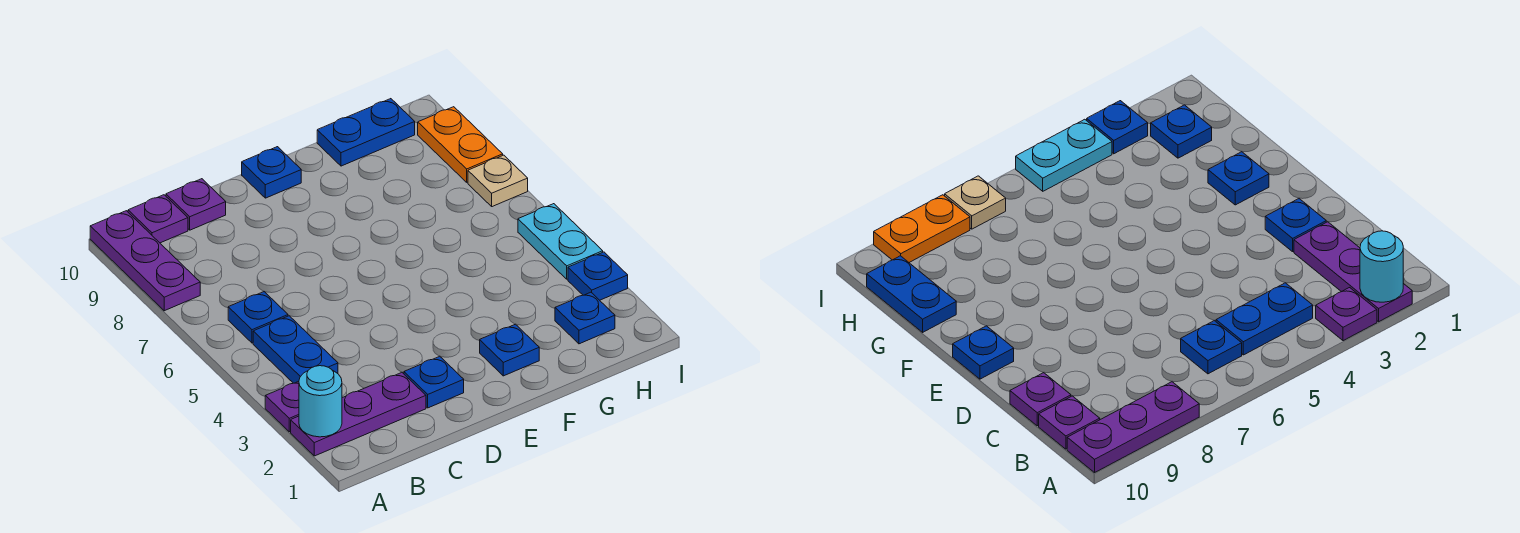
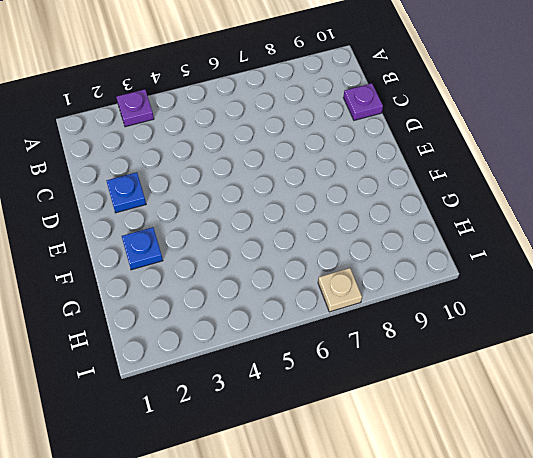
none -> purple 1x3 plate [291,373,426,456]
none -> purple 1x3 plate [90,211,200,311]
none -> blue 1x2 plate [253,316,338,383]

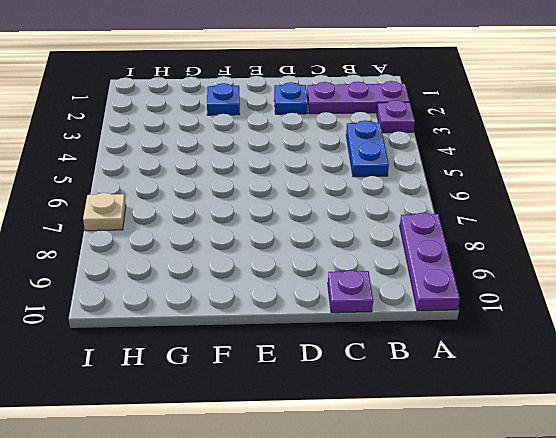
none -> blue 1x1 plate [228,292,288,343]
none -> purple 1x1 plate [128,195,188,243]
none -> blue 1x1 plate [242,147,301,198]

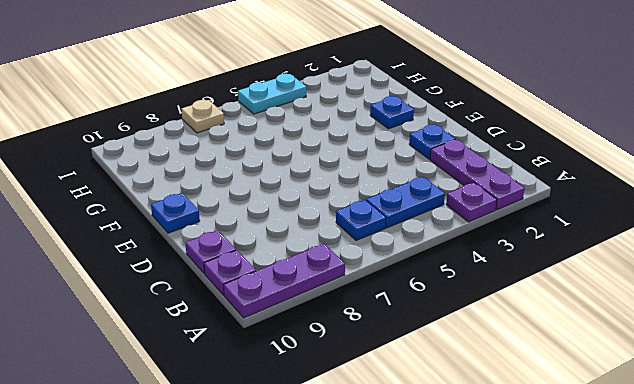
none -> blue 1x2 plate [317,99,415,166]
none -> blue 1x1 plate [555,292,615,344]
none -> blue 1x1 plate [568,252,628,300]

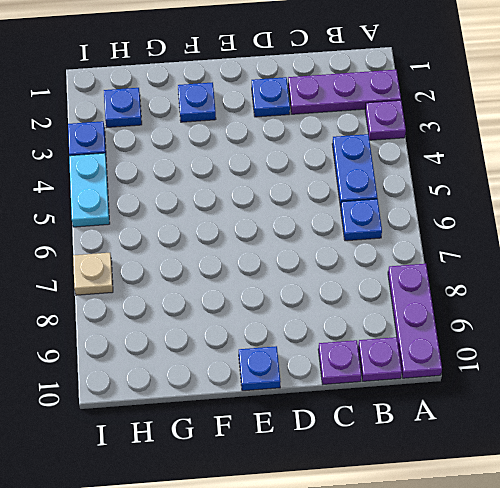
none -> blue 1x2 plate [317,99,415,166]
none -> orange 1x2 plate [418,107,503,182]
none -> cyan 1x1 round brick [299,366,342,437]

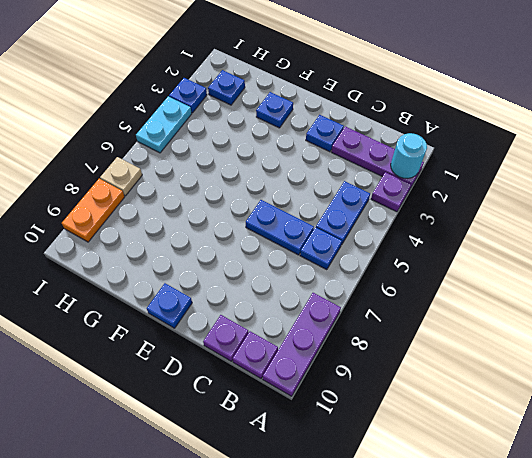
blue 1x2 plate [246,200,314,255] -> blue 1x2 plate moved to [317,99,415,166]

